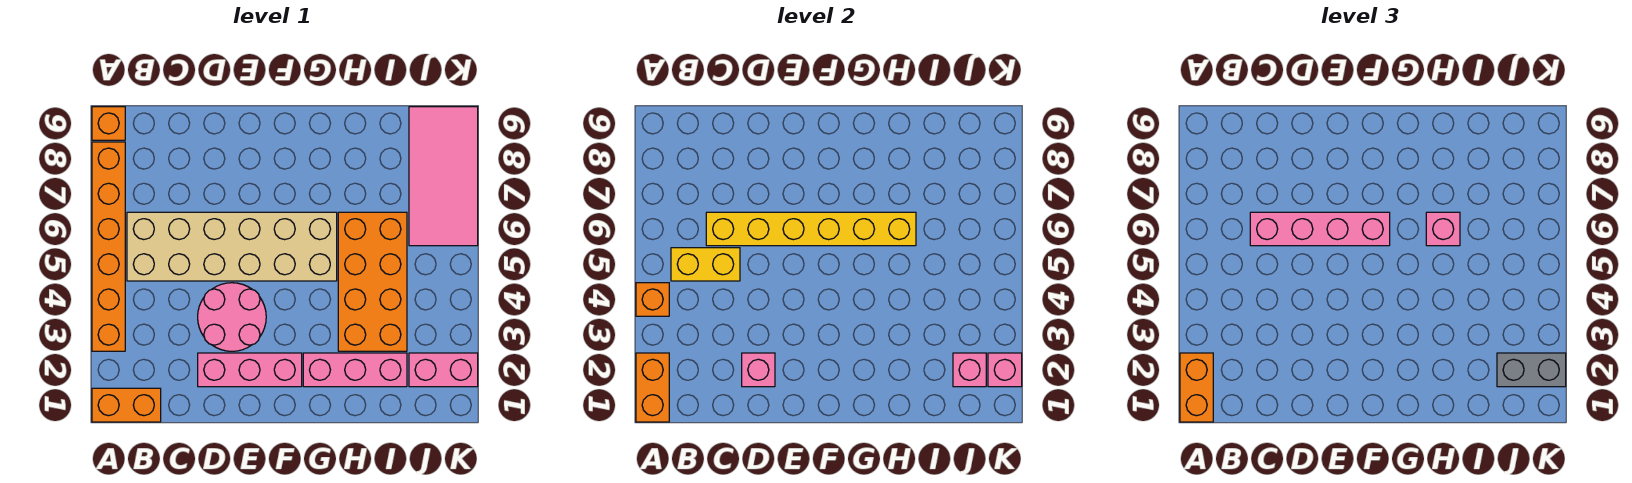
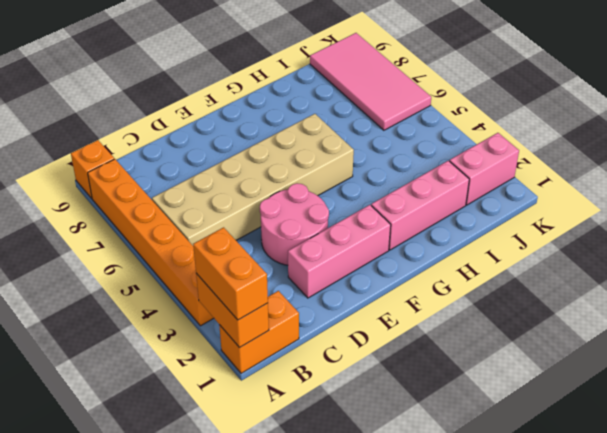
none -> orange 2x4 brick [338,212,407,351]
none -> orange 1x1 brick [636,283,669,316]
none -> yellow 1x2 brick [671,248,740,281]

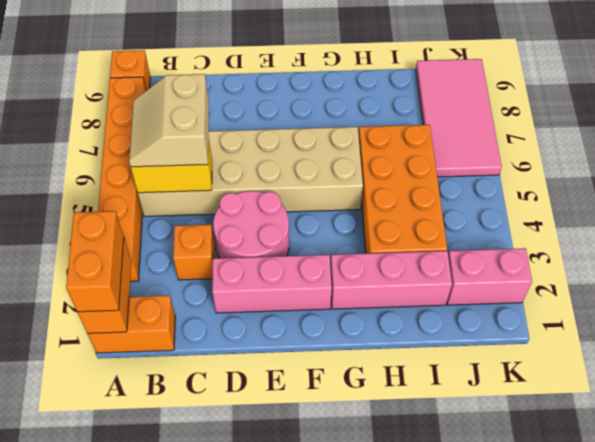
tan 2x2 slope [129,74,209,167] -> pink 1x4 brick [1250,212,1390,246]
orange 1x1 brick [173,225,215,280] -> orange 1x1 brick moved to [636,283,669,316]
none -> yellow 1x6 brick [706,212,916,246]
none -> pink 1x1 brick [742,353,775,387]
none -> pink 1x1 brick [953,353,986,387]

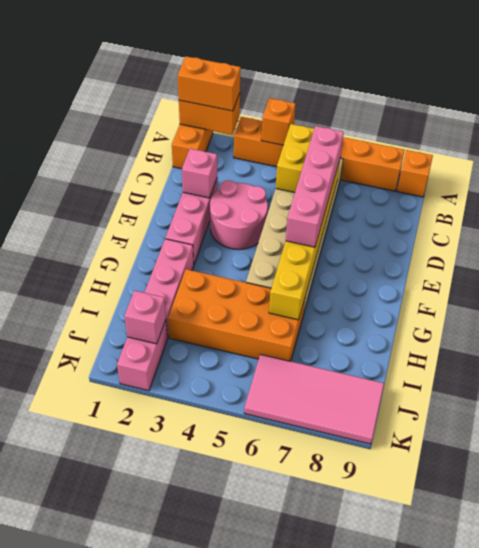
none -> pink 1x1 brick [988,353,1022,387]
none -> pink 1x1 brick [1426,212,1460,246]
none -> grey 1x2 brick [1497,353,1566,387]

